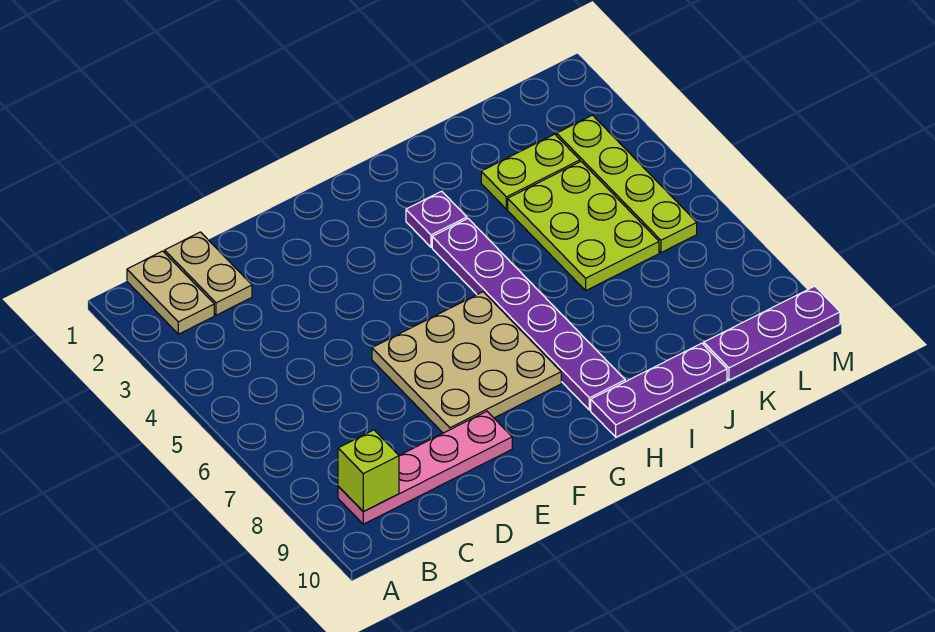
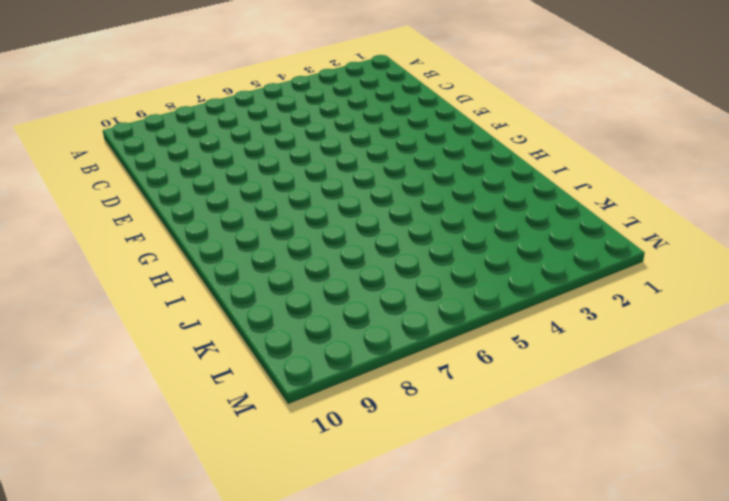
none -> tan 1x2 plate [127,251,214,334]
none -> pink 1x4 plate [338,411,512,524]
none -> tan 1x2 plate [165,232,252,315]

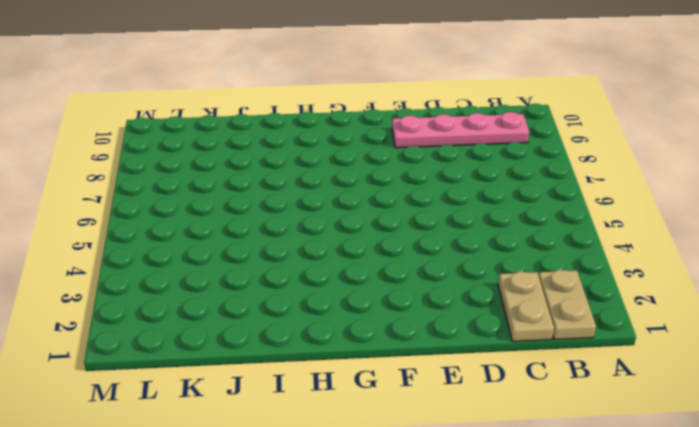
none -> tan 3x3 plate [372,292,561,433]
none -> purple 1x1 plate [406,191,467,247]
none -> purple 1x6 plate [432,219,625,410]

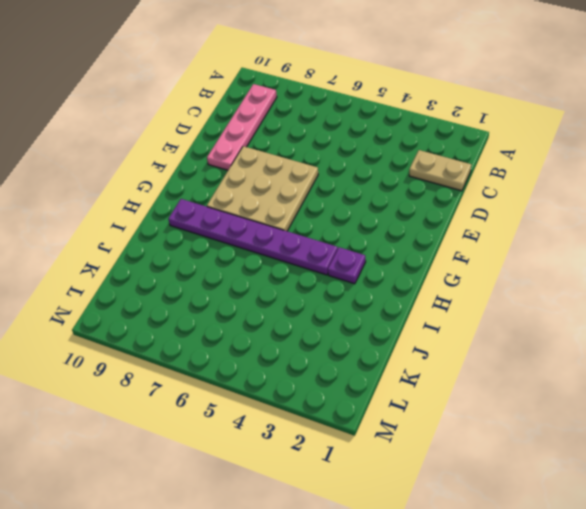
none -> tan 1x2 plate [127,251,214,334]
none -> purple 1x3 plate [591,343,727,437]
none -> lime 1x2 plate [481,134,580,209]

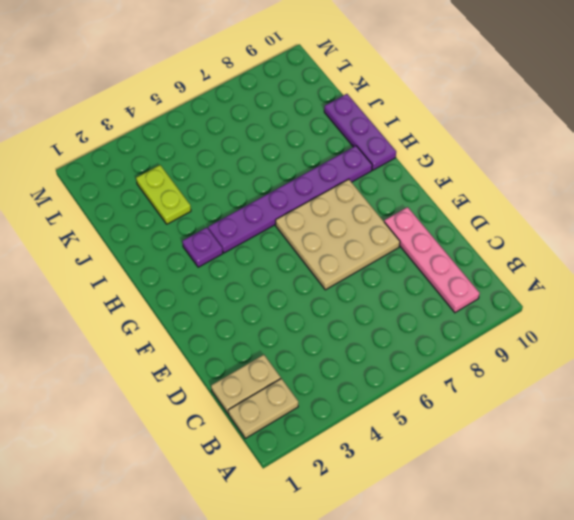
none -> lime 2x3 plate [508,162,659,290]
none -> purple 1x3 plate [704,286,840,380]
none -> lime 1x4 plate [557,115,697,253]

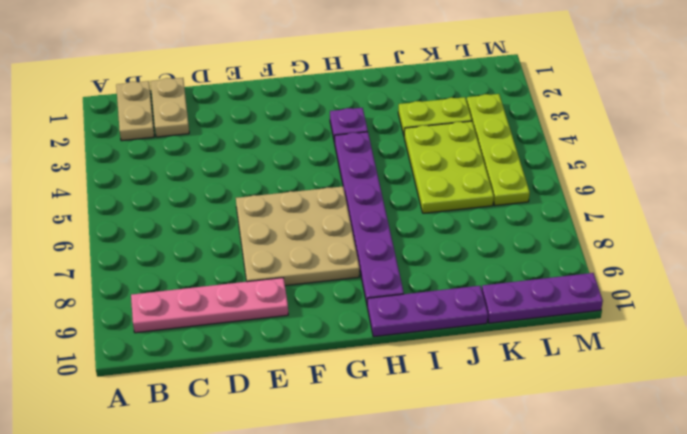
none -> lime 1x1 brick [338,430,399,512]

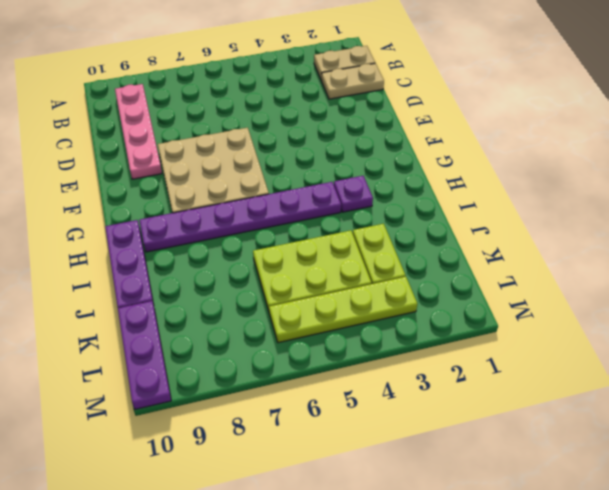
none -> lime 1x1 brick [338,430,399,512]

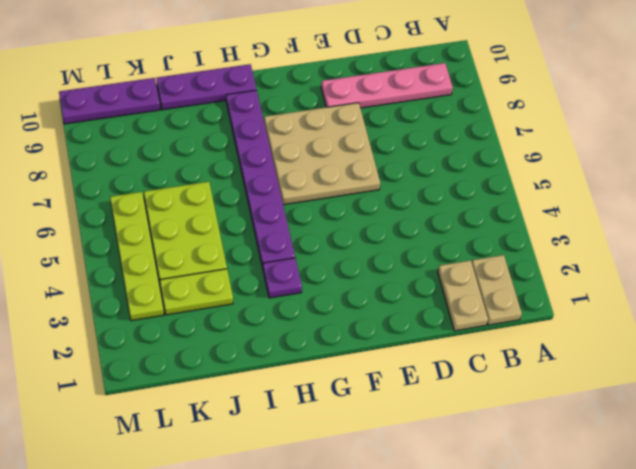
none -> lime 1x1 brick [338,430,399,512]

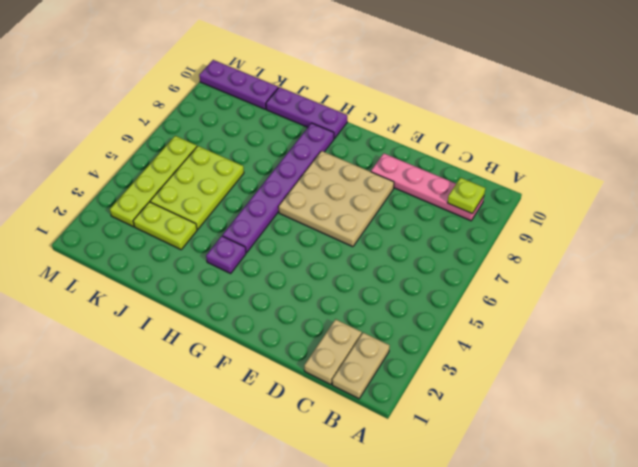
lime 1x1 plate [447,178,485,214] -> lime 1x1 brick [338,430,399,512]

